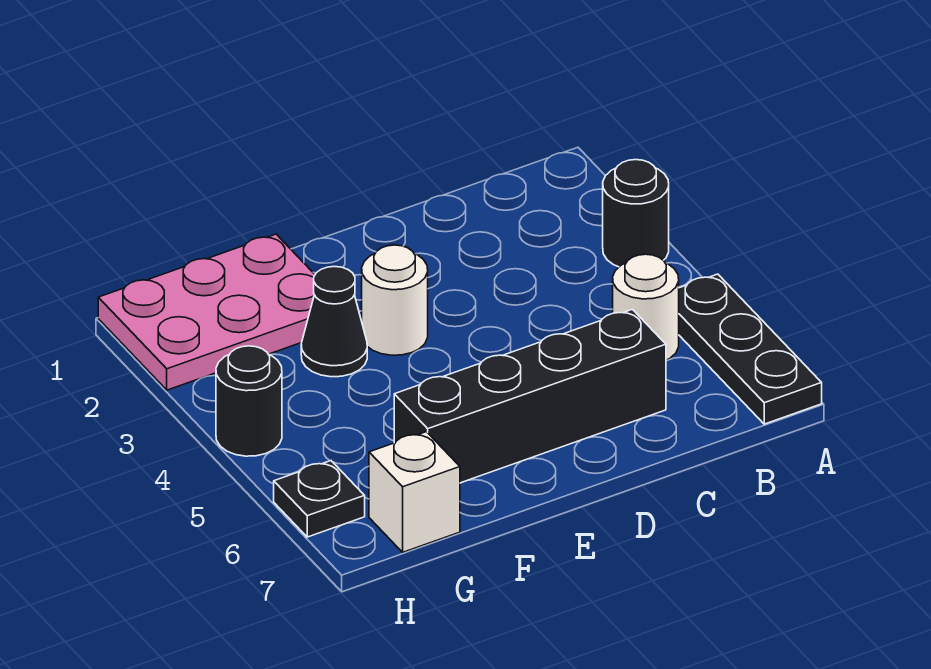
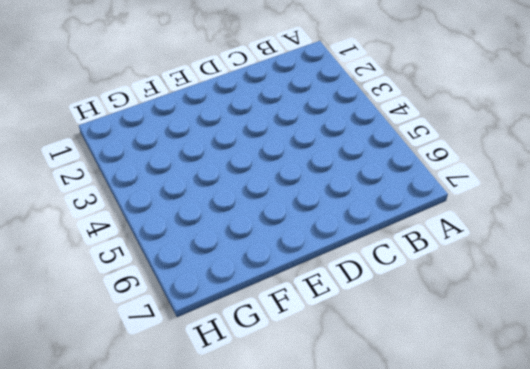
none -> black 1x1 round brick [603,160,669,267]
none -> black 1x3 plate [679,274,822,424]

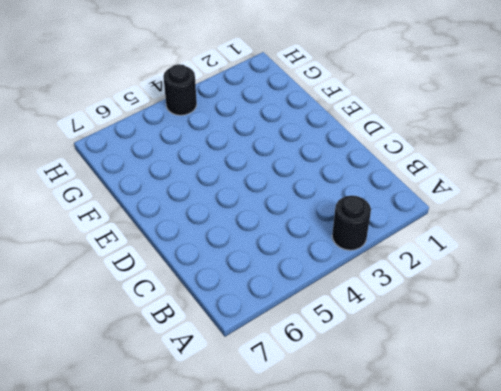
none -> black 1x3 plate [679,274,822,424]
none -> white 1x1 round brick [613,254,679,360]

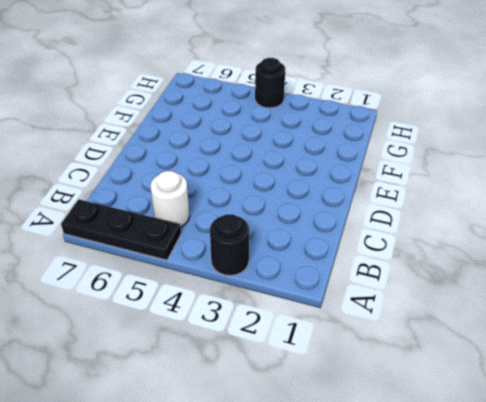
none -> black 1x4 brick [394,309,666,483]
none -> white 1x1 round brick [362,245,428,355]

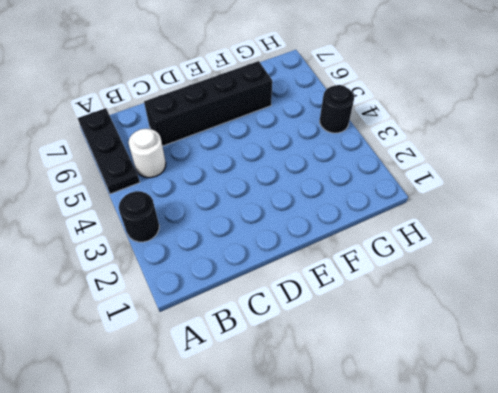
none -> white 1x1 round brick [362,245,428,355]
none -> pink 2x3 plate [98,234,315,390]

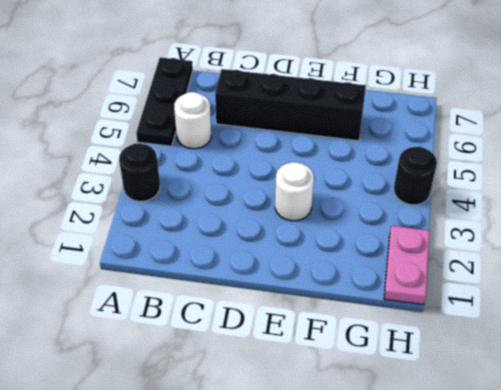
pink 1x2 plate [384,226,430,305] -> pink 2x3 plate [98,234,315,390]
none -> black 1x1 cone [301,266,367,377]
none -> white 1x1 brick [369,432,460,552]

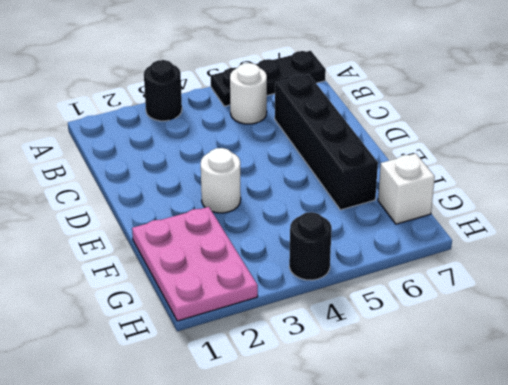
none -> black 1x1 cone [301,266,367,377]
none -> black 1x1 plate [274,461,365,537]

